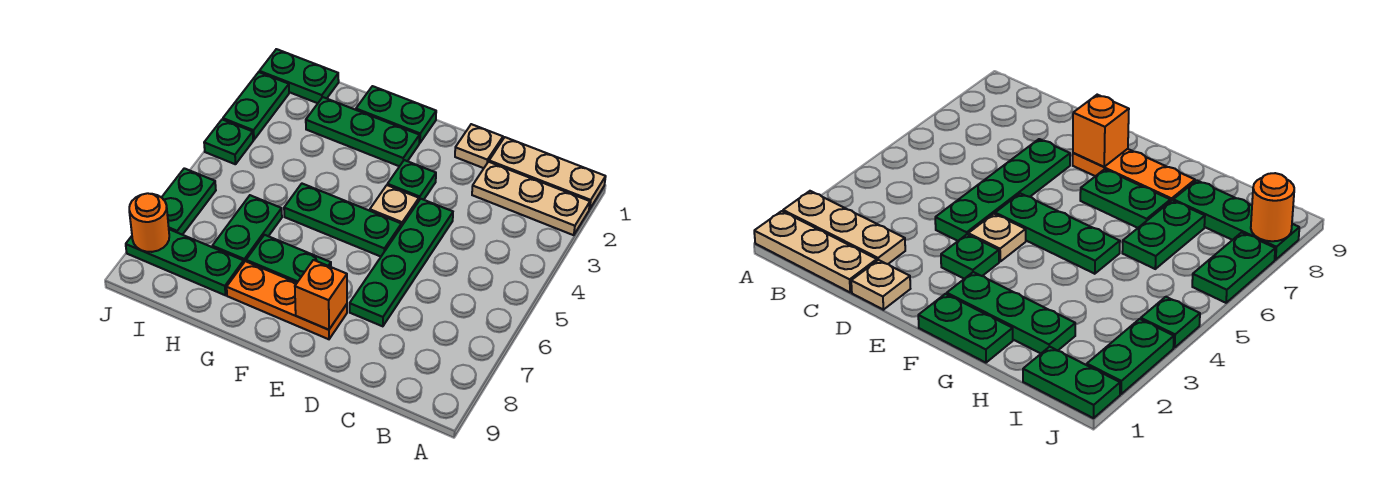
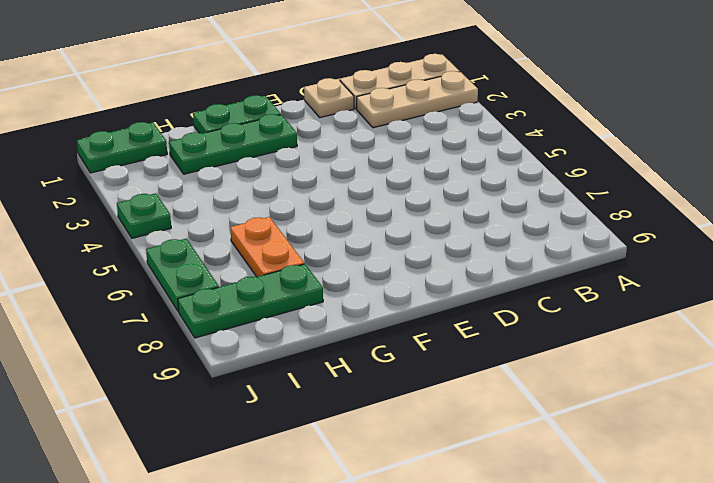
orange 1x2 plate [230,217,304,277] -> green 1x2 plate [212,195,282,262]
none -> green 1x4 plate [350,199,453,326]
none -> green 1x1 plate [387,160,436,200]
none -> tan 1x1 plate [370,185,419,226]

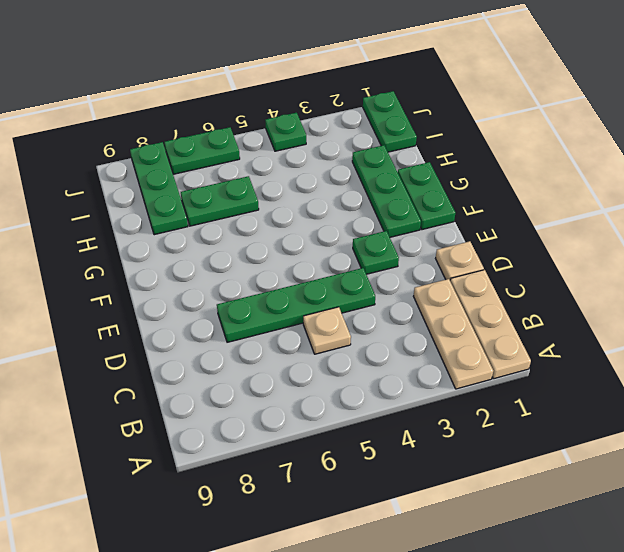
tan 1x1 plate [303,307,351,354] -> tan 1x1 plate moved to [370,185,419,226]
none -> green 1x3 plate [284,184,401,257]
none -> orange 1x3 plate [227,261,347,339]
none -> green 1x2 plate [246,235,331,283]

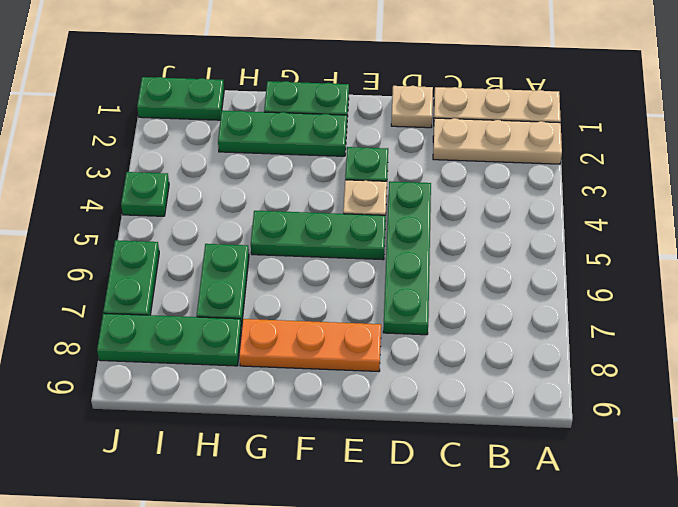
none -> green 1x2 plate [246,235,331,283]
none -> green 1x2 plate [223,72,289,140]
none -> orange 1x1 brick [295,260,347,330]

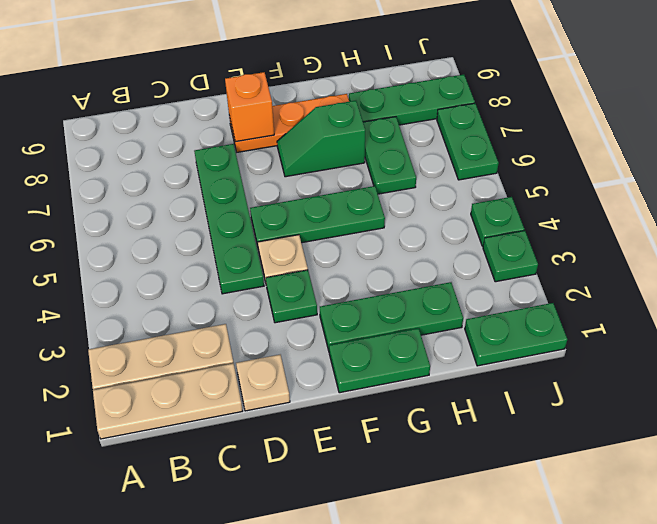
green 1x2 slope [277,101,365,177] -> green 1x2 plate [246,235,331,283]
green 1x1 plate [483,231,538,282] -> green 1x2 plate [223,72,289,140]
none -> orange 1x1 round brick [129,193,169,252]

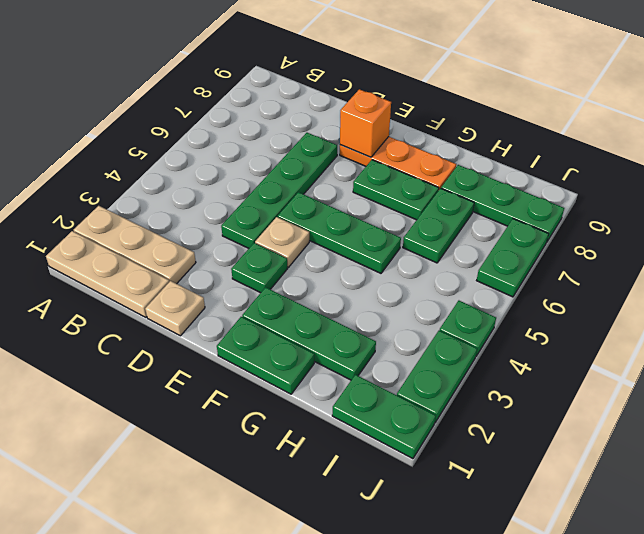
none -> orange 1x1 round brick [129,193,169,252]

